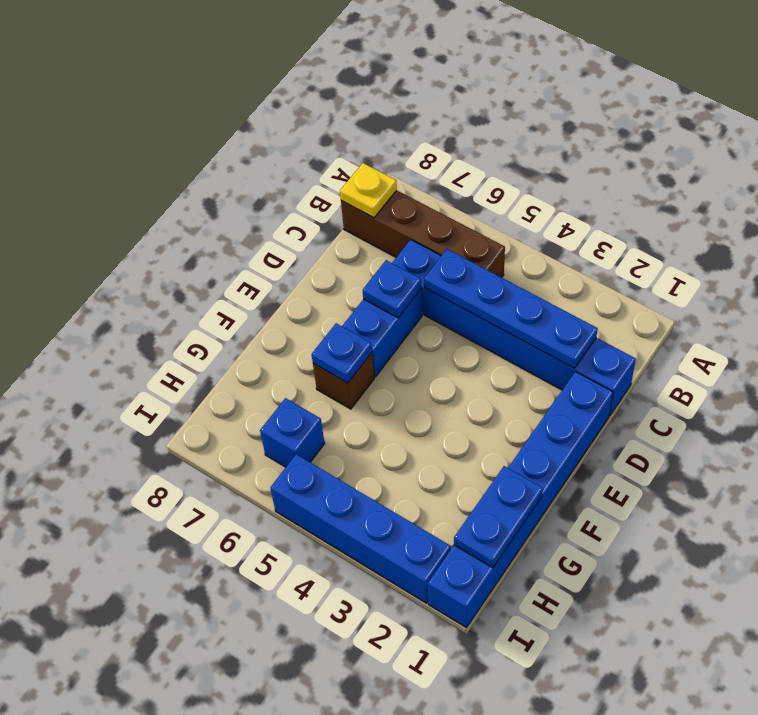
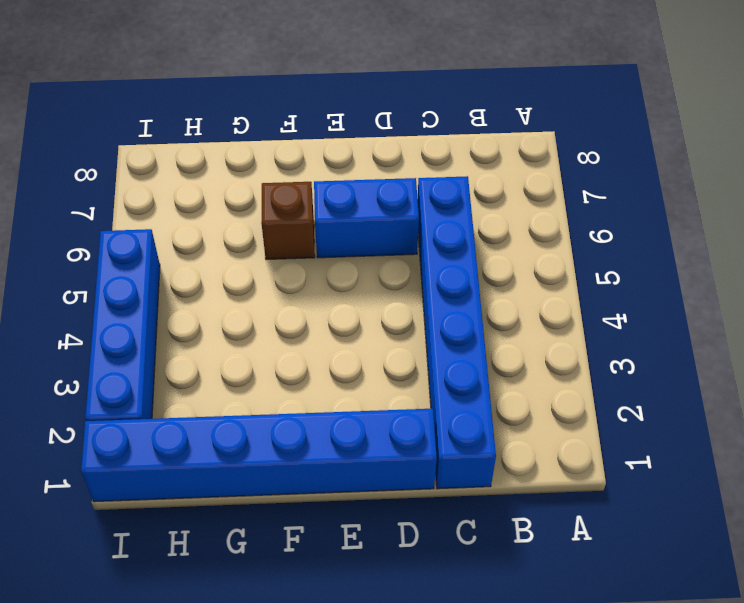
none -> brown 1x4 brick [341,190,505,278]
none -> blue 1x1 brick [260,398,325,467]
none -> yellow 1x1 plate [340,163,397,218]

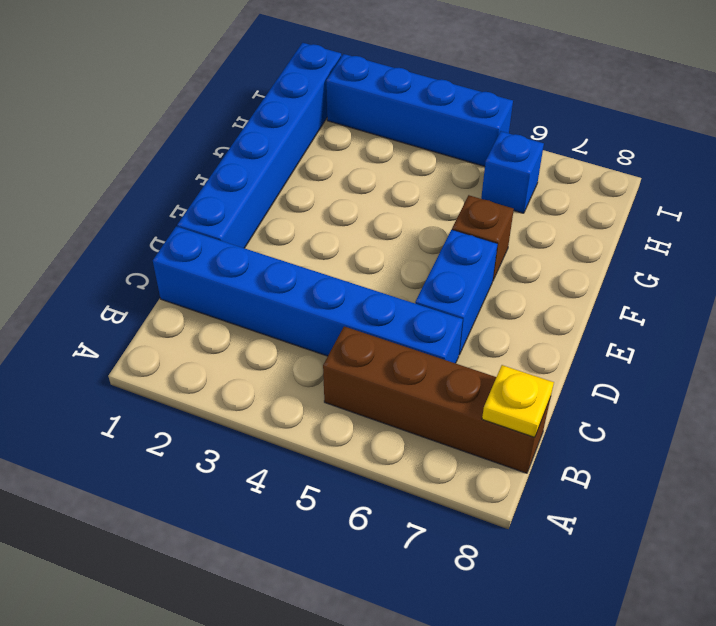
none -> blue 1x4 plate [424,249,598,368]
none -> blue 1x1 plate [363,260,421,318]
none -> blue 1x1 plate [311,323,372,383]

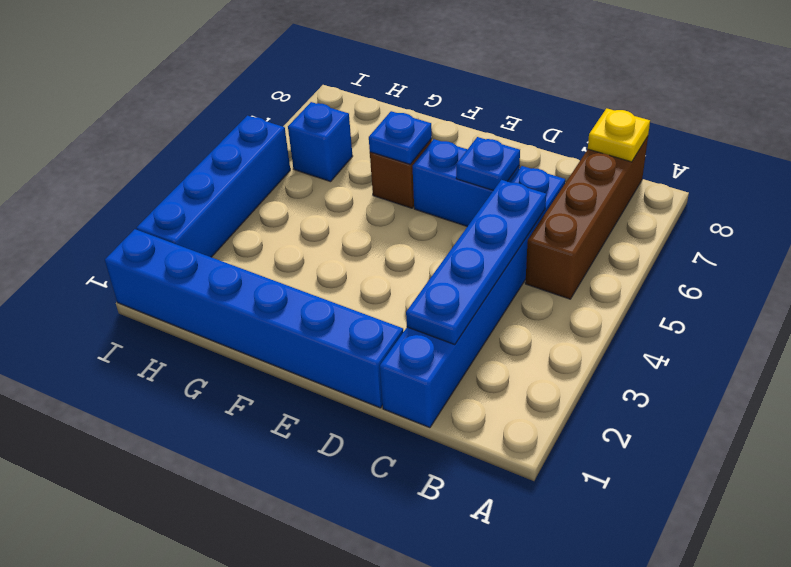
none -> blue 1x2 plate [454,466,543,568]

